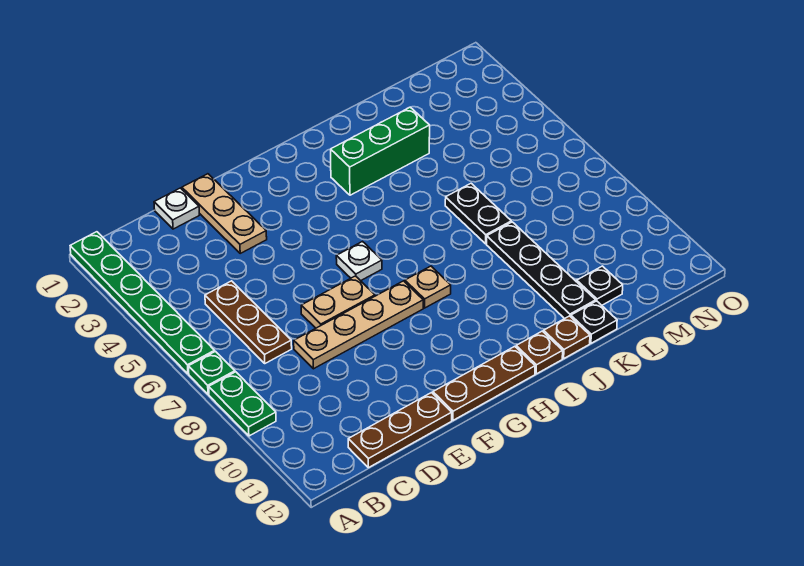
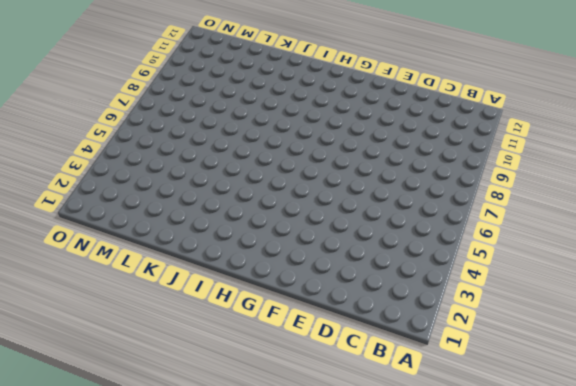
none -> green 1x6 plate [70,232,215,374]
none -> green 1x1 plate [189,351,235,394]
none -> green 1x2 plate [209,372,276,436]

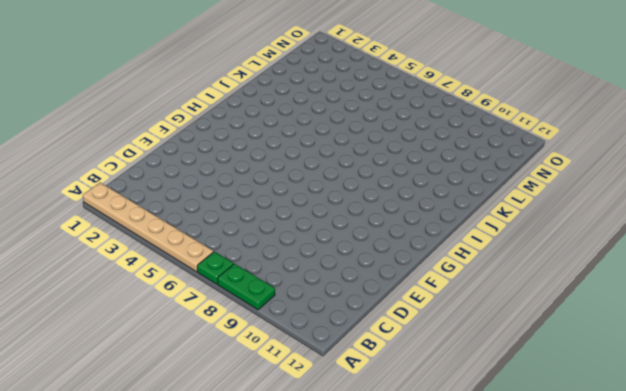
tan 1x6 plate [83,183,213,272] -> green 1x6 plate [70,232,215,374]
none -> brown 1x3 plate [205,281,292,363]
none -> brown 1x3 plate [348,393,452,468]
none -> white 1x1 plate [154,188,199,229]

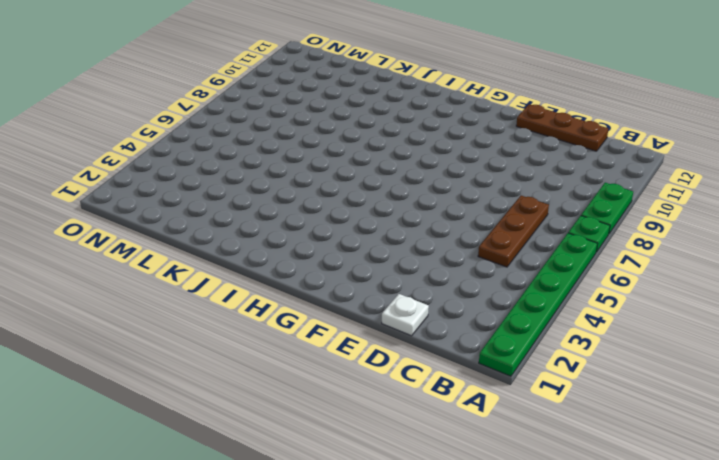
none -> tan 1x4 plate [294,281,423,369]
none -> tan 1x3 plate [182,174,267,253]
none -> tan 1x2 plate [301,276,375,328]

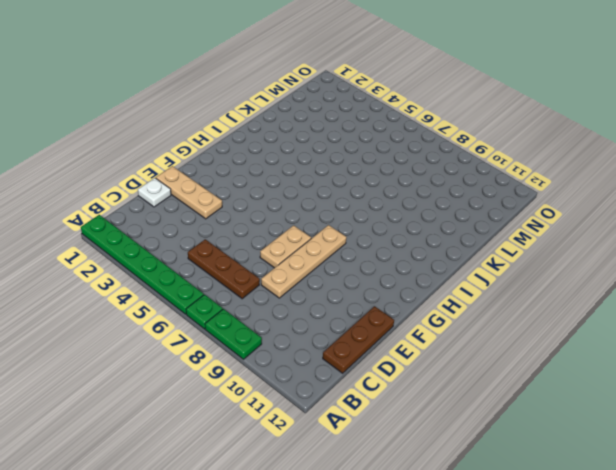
none -> brown 1x3 plate [433,346,535,420]
none -> white 1x1 plate [336,242,382,281]
none -> tan 1x1 plate [405,266,451,308]

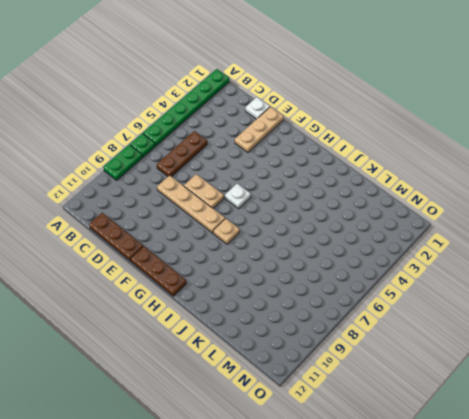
none -> green 1x3 brick [331,107,430,195]
none -> brown 1x1 plate [516,331,563,374]
none -> brown 1x1 plate [544,316,590,358]

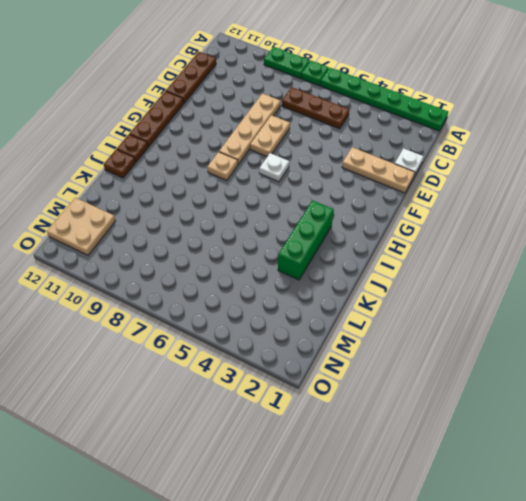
tan 2x2 plate [47,198,116,255] -> none
none -> black 1x2 plate [445,184,511,244]
none -> black 1x4 plate [487,222,596,319]
none -> black 1x1 plate [571,301,617,343]

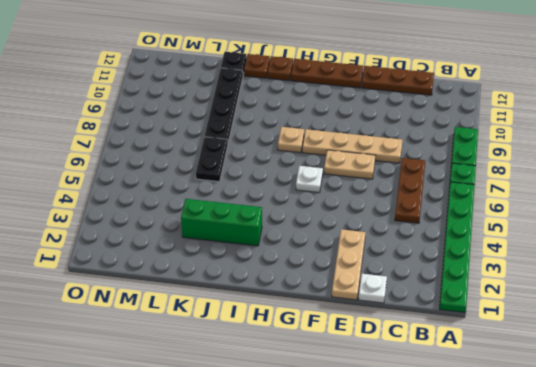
none -> black 1x1 plate [577,266,623,305]

